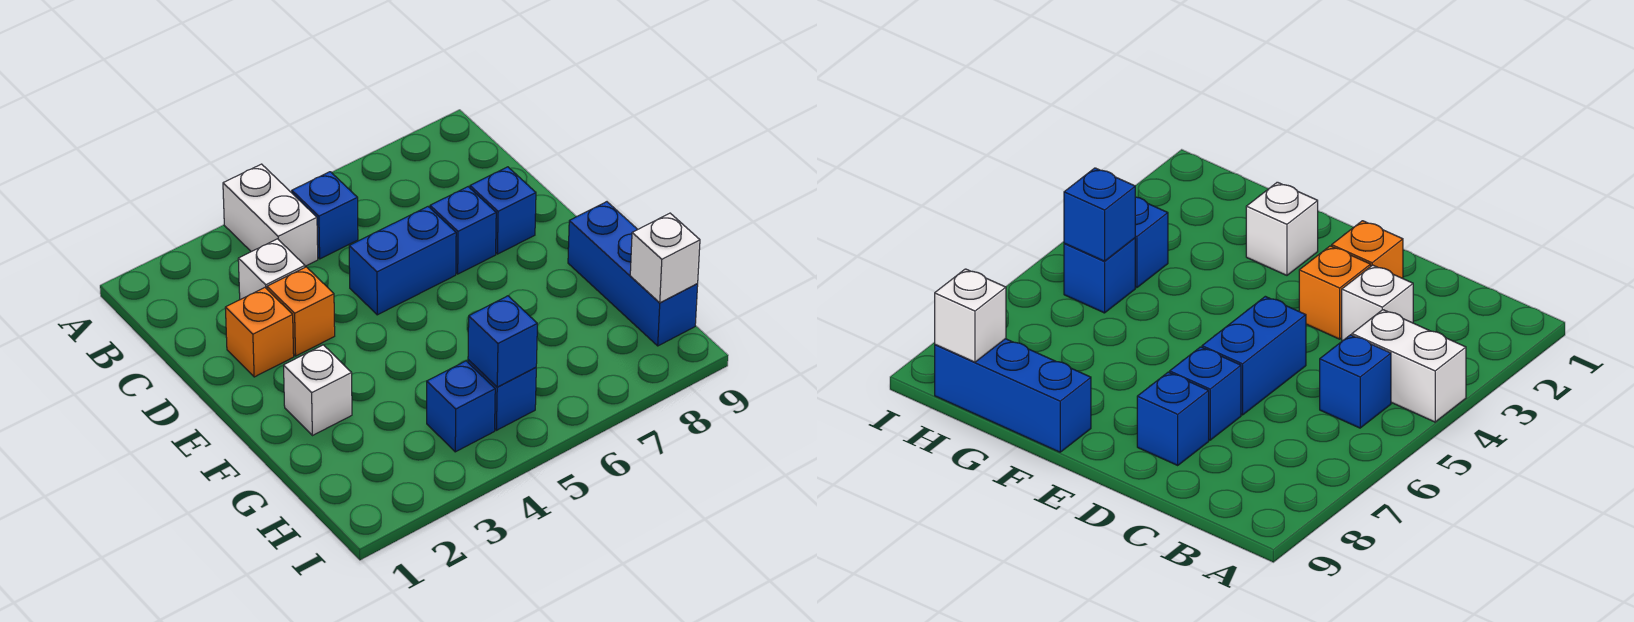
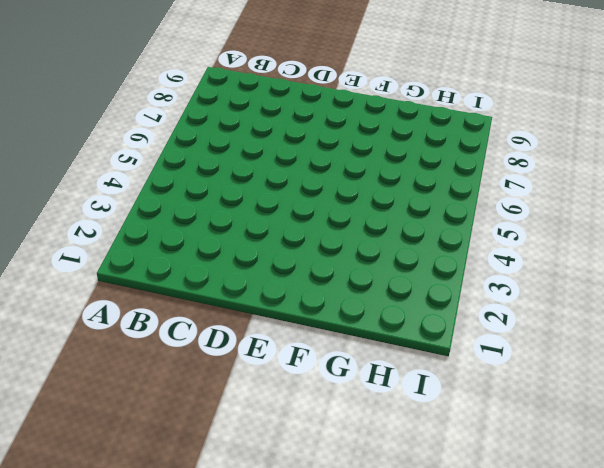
none -> white 1x2 brick [223,164,318,266]
none -> blue 1x1 brick [292,172,358,259]
none -> white 1x1 brick [238,239,305,300]

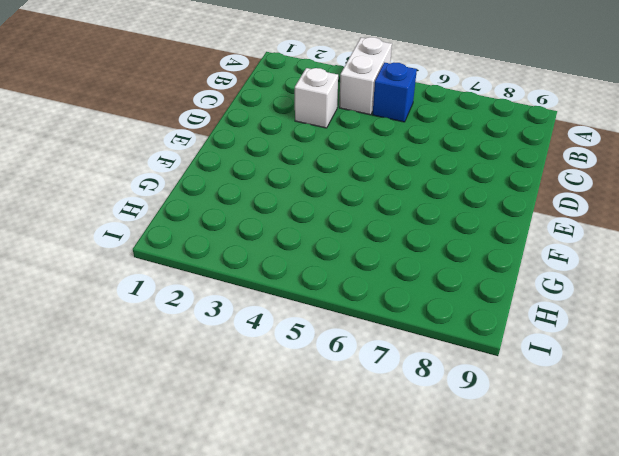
none -> orange 1x1 brick [225,288,294,377]
none -> orange 1x1 brick [267,267,335,356]
none -> blue 1x2 brick [349,207,456,315]

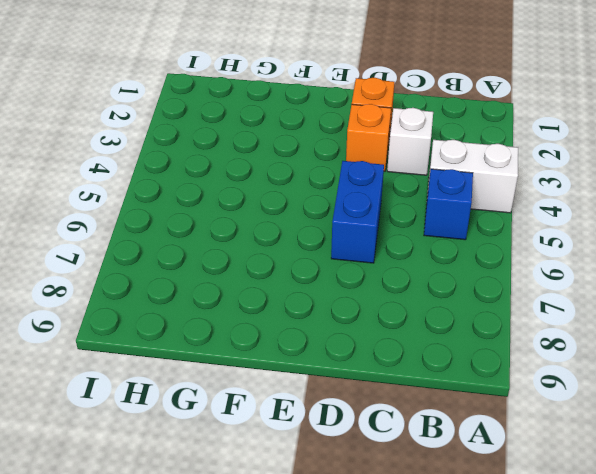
none -> blue 1x1 brick [430,187,496,274]
none -> blue 1x1 brick [470,167,536,254]
none -> white 1x1 brick [284,345,352,436]

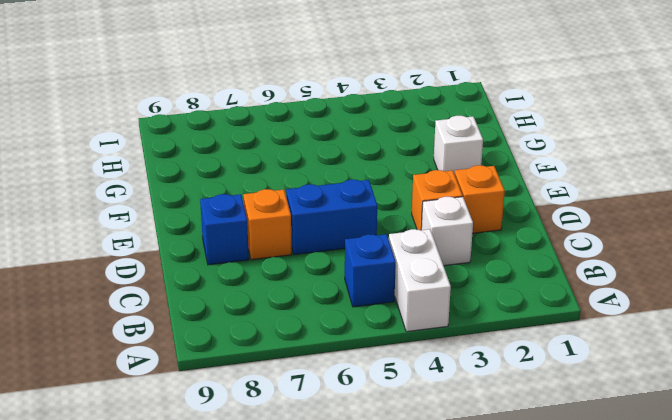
orange 1x1 brick [243,189,292,260] -> blue 1x1 brick [430,187,496,274]
none -> blue 1x3 brick [568,202,698,346]
none -> blue 1x1 brick [427,361,495,452]
none -> blue 1x1 brick [468,360,536,430]

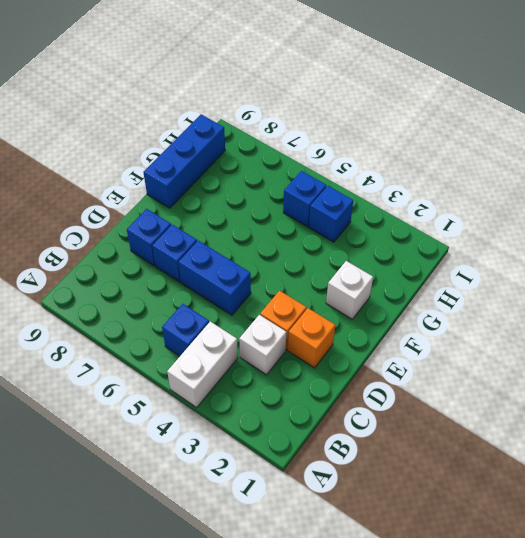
none -> blue 1x1 brick [468,296,537,387]
none -> white 1x1 brick [630,213,700,303]

